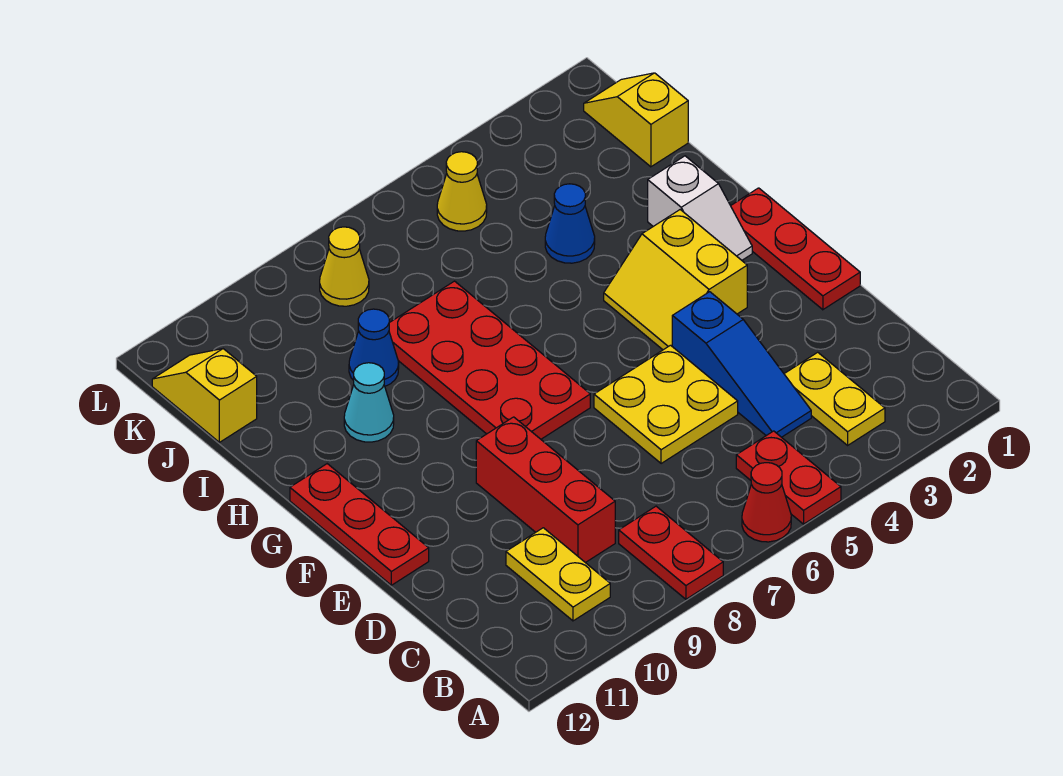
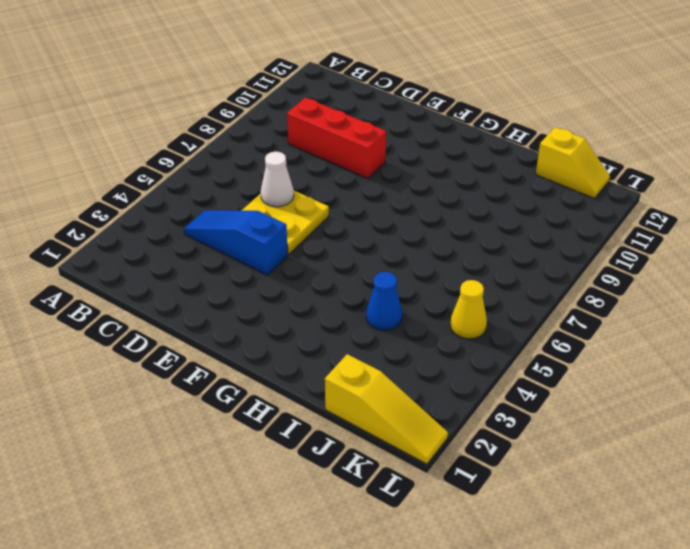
white 1x1 cone [261,152,294,207] -> none
yellow 1x3 slope [325,354,448,464] -> yellow 1x2 slope [584,73,688,167]
none -> red 1x2 plate [736,431,841,524]
none -> red 1x1 cone [742,463,791,542]
none -> red 1x2 plate [619,506,723,599]

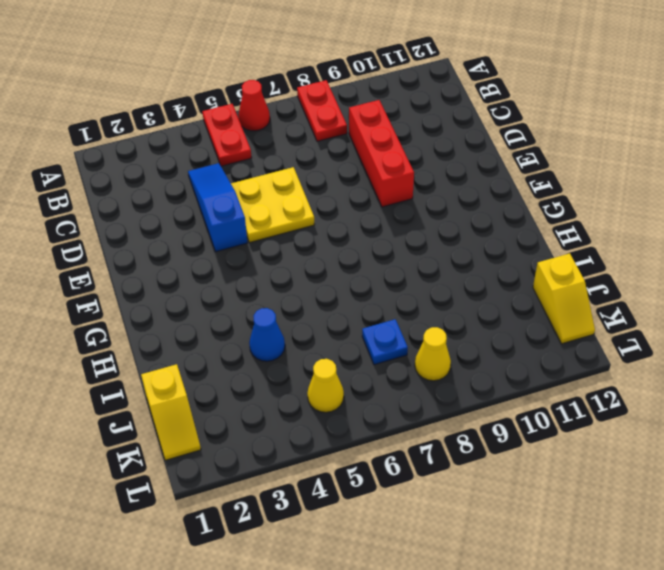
blue 1x1 plate [362,319,408,365] -> none
none -> yellow 1x2 plate [784,352,885,445]
none -> yellow 1x2 plate [506,528,610,621]
none -> red 1x3 plate [731,188,860,310]

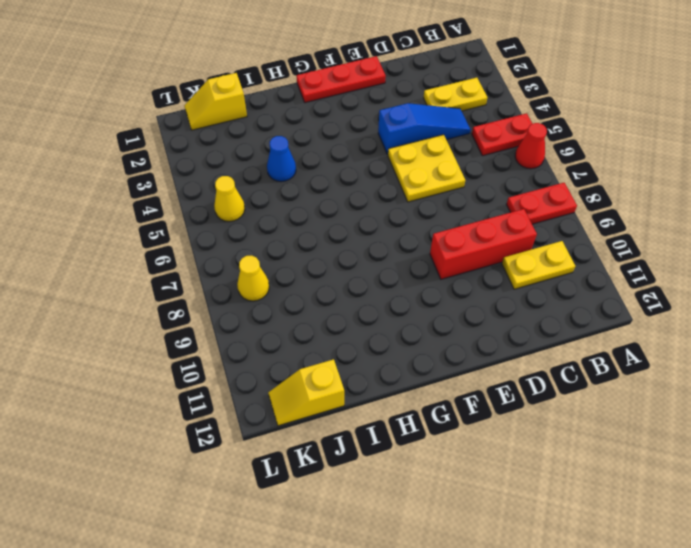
none -> red 1x3 plate [290,464,429,585]
none -> yellow 2x2 slope [604,210,747,350]
none -> red 2x4 plate [389,281,590,439]

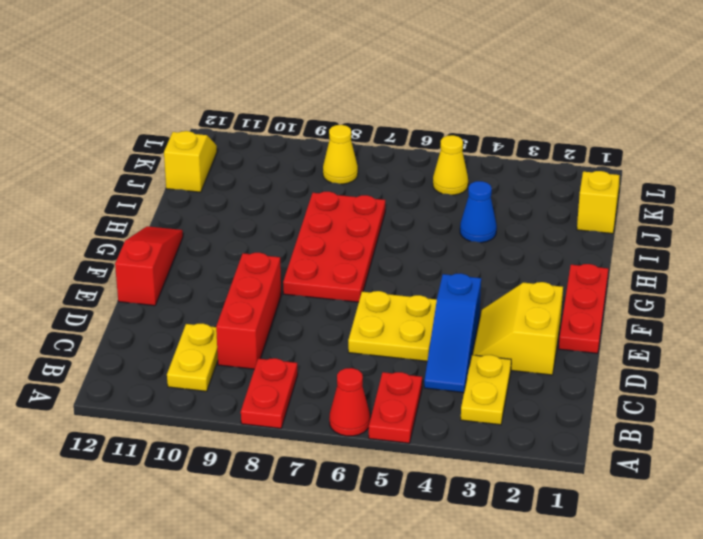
yellow 2x2 slope [473,282,563,375] -> yellow 2x2 slope moved to [604,210,747,350]
red 1x3 slope [115,226,183,306] -> red 1x3 plate [290,464,429,585]
none -> white 1x2 slope [648,156,752,260]
none -> cyan 1x1 cone [344,363,394,442]
none -> blue 1x1 cone [349,309,399,386]

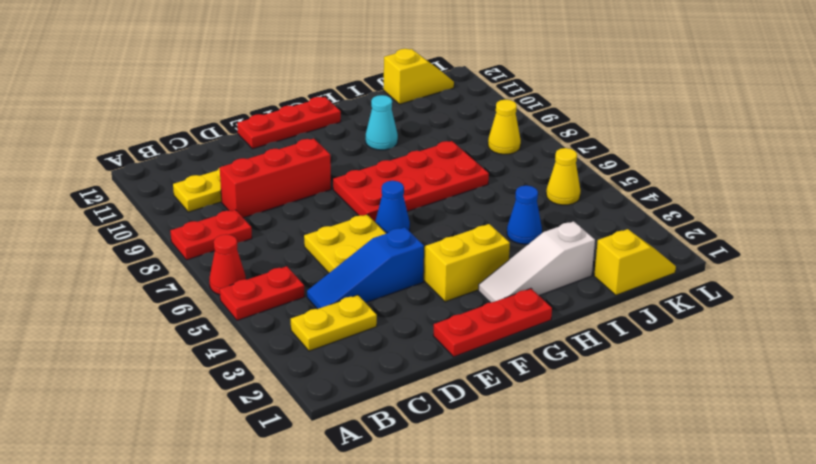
blue 1x1 cone [375,181,410,234] -> blue 1x1 cone moved to [349,309,399,386]
white 1x3 slope [478,221,595,302] -> white 1x2 slope [648,156,752,260]

